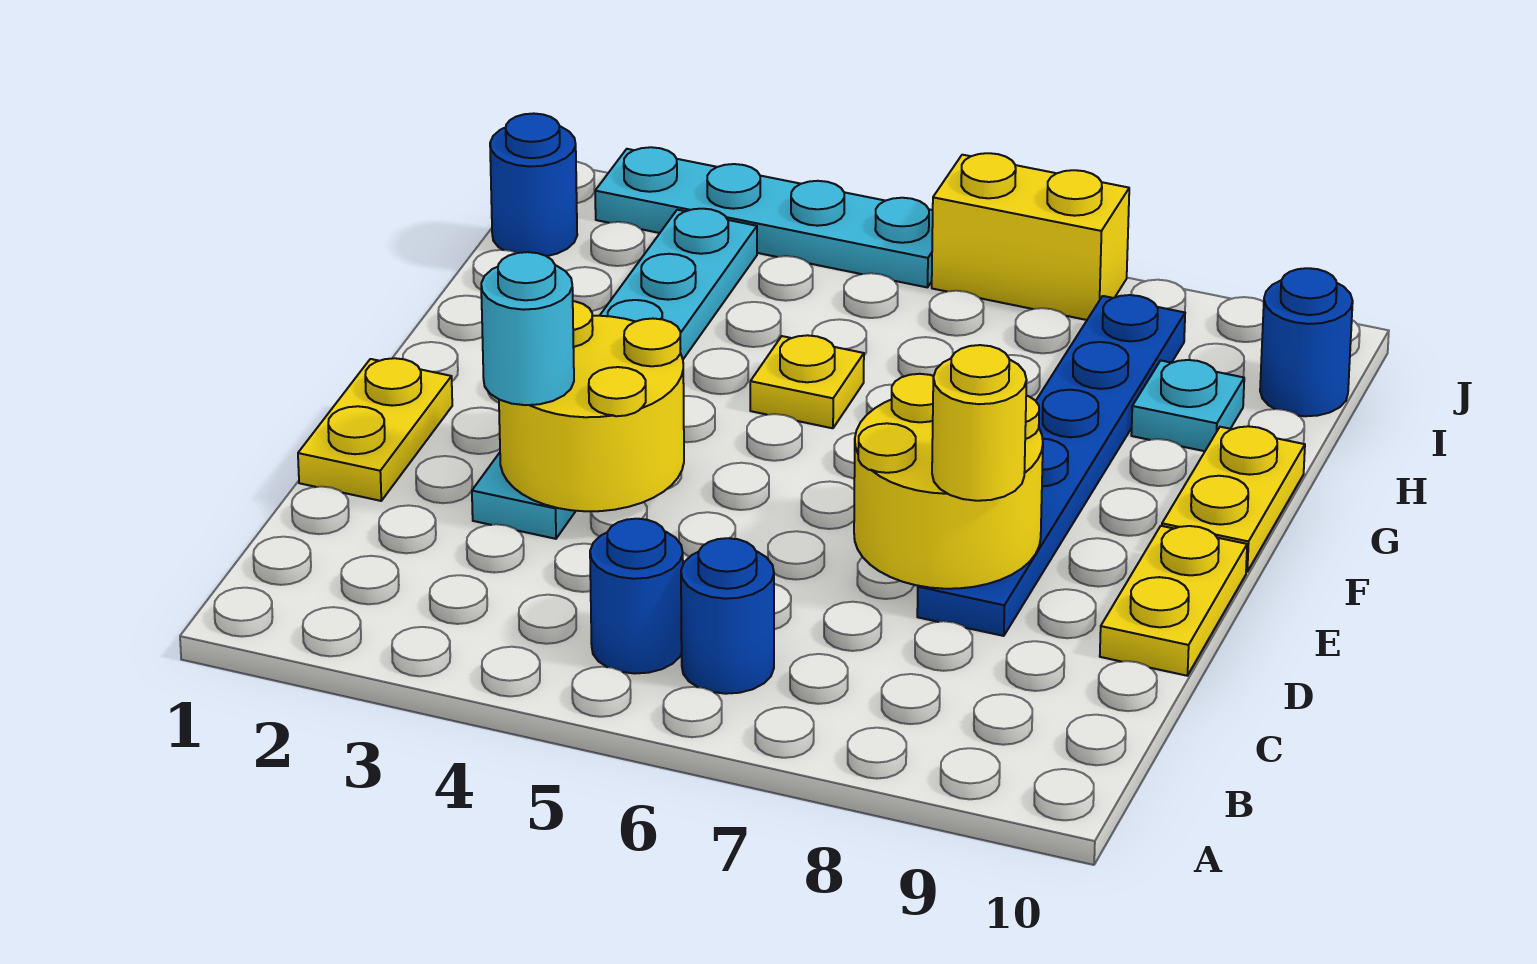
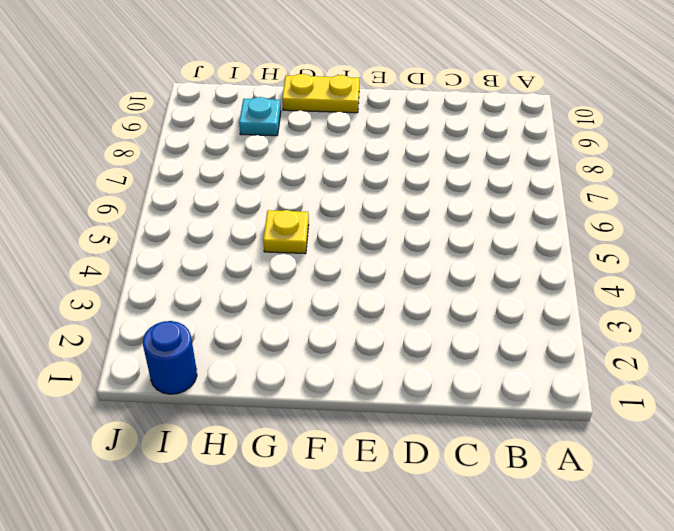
none -> blue 1x1 round brick [590,519,683,674]
none -> blue 1x1 round brick [681,538,774,694]
none -> yellow 1x2 plate [298,358,452,501]

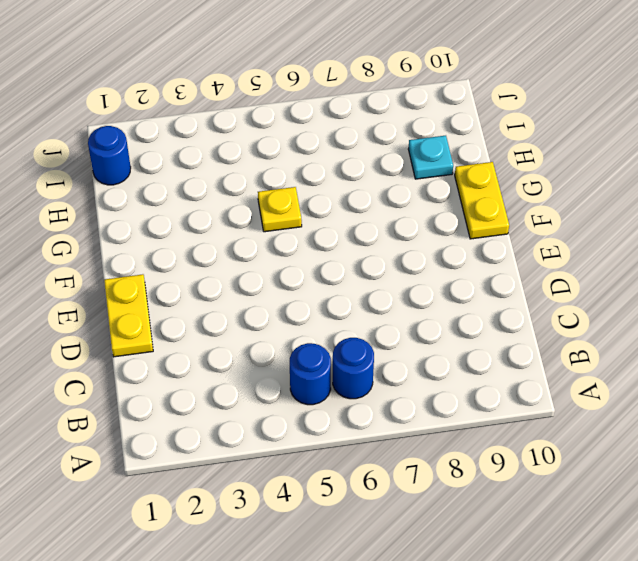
none -> cyan 1x6 plate [472,209,757,539]
none -> blue 1x6 plate [917,295,1185,636]
none -> yellow 1x2 plate [1100,526,1247,676]

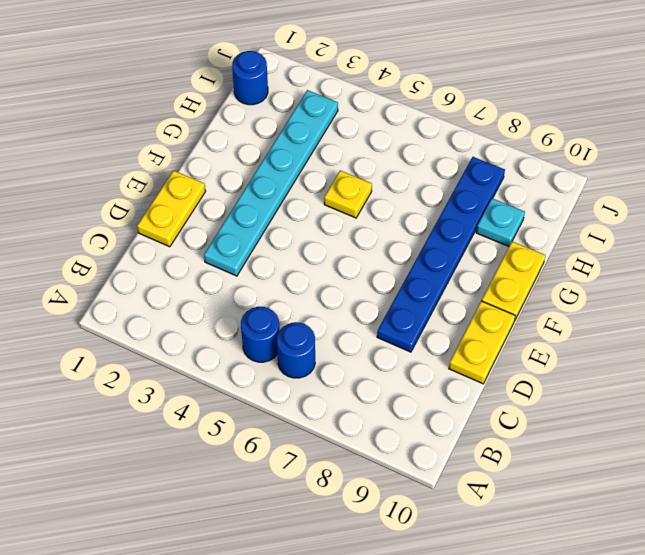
none -> blue 1x1 round brick [1260,268,1353,416]
none -> cyan 1x4 plate [595,147,933,288]
none -> yellow 1x2 brick [932,153,1129,320]

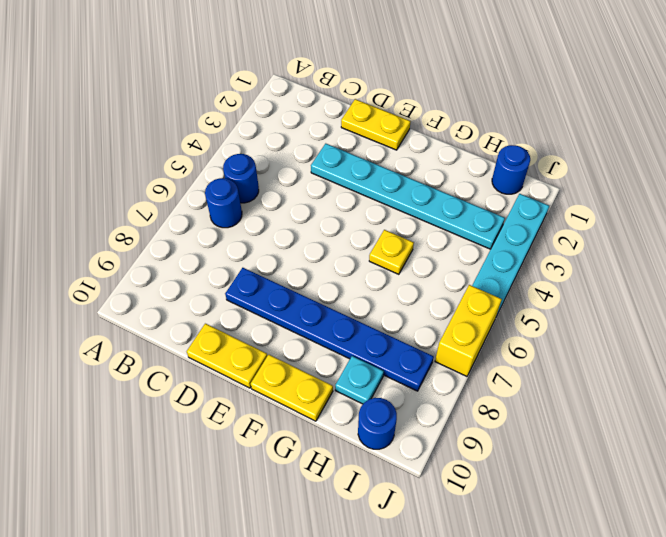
none -> yellow 2x2 round brick [499,301,684,511]
none -> yellow 2x2 round brick [854,374,1043,589]
none -> cyan 1x1 round brick [481,252,574,405]

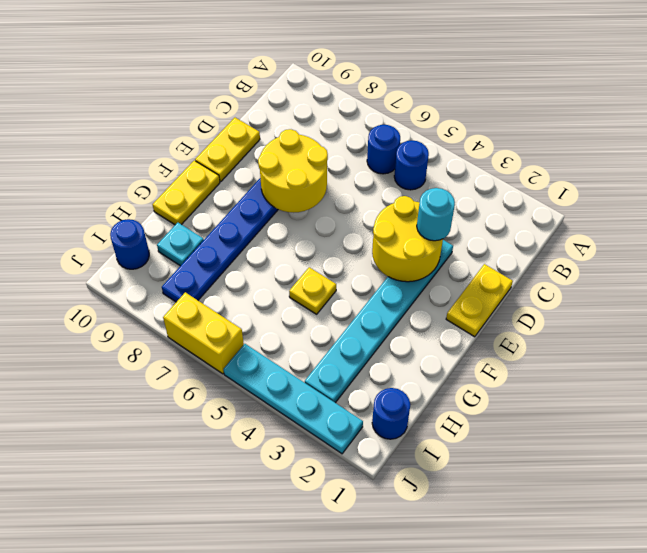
none -> yellow 1x1 round brick [932,345,1027,501]

